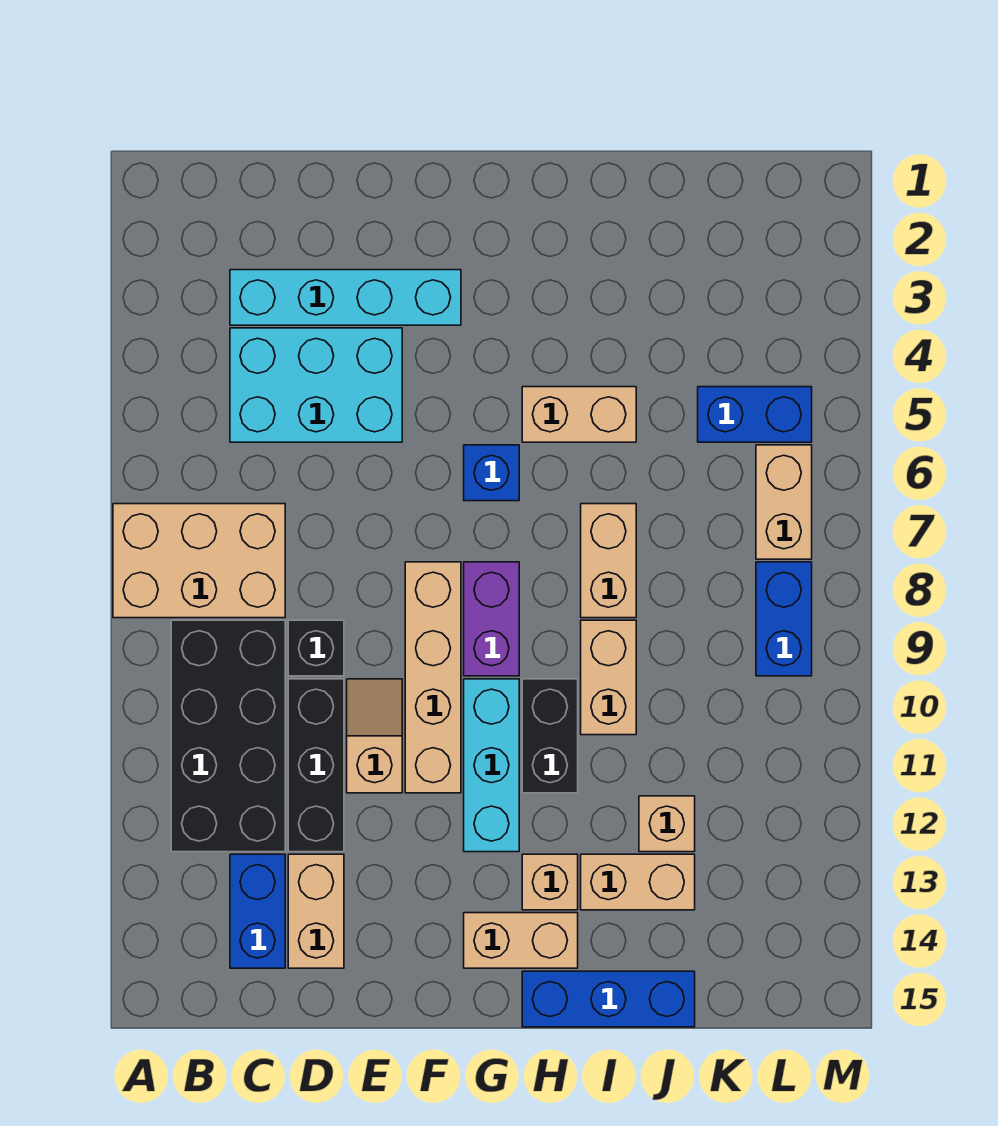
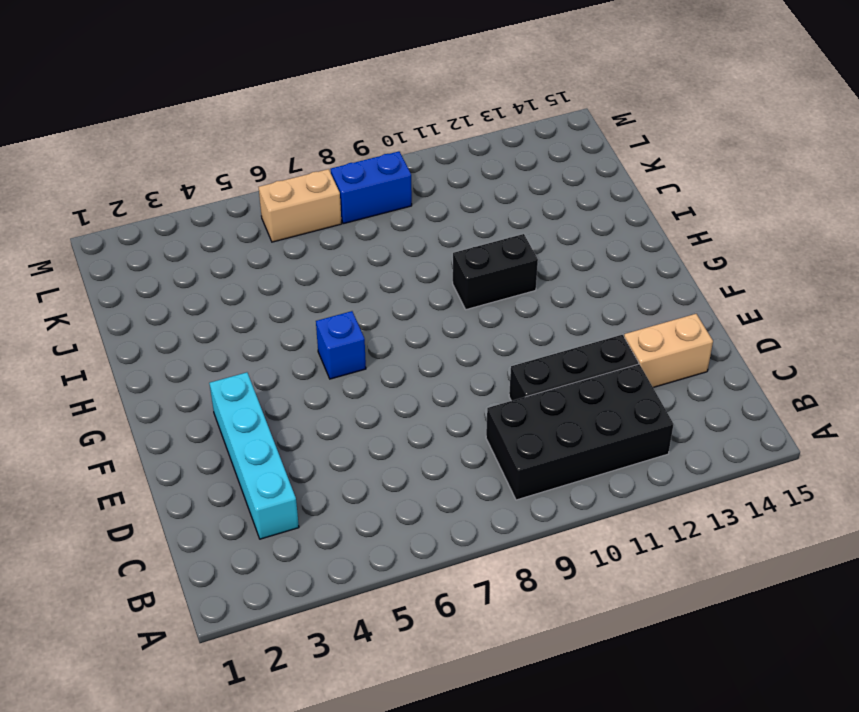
none -> tan 2x3 brick [113,504,285,618]
none -> cyan 2x3 brick [230,328,402,442]
none -> blue 1x2 brick [230,854,285,968]

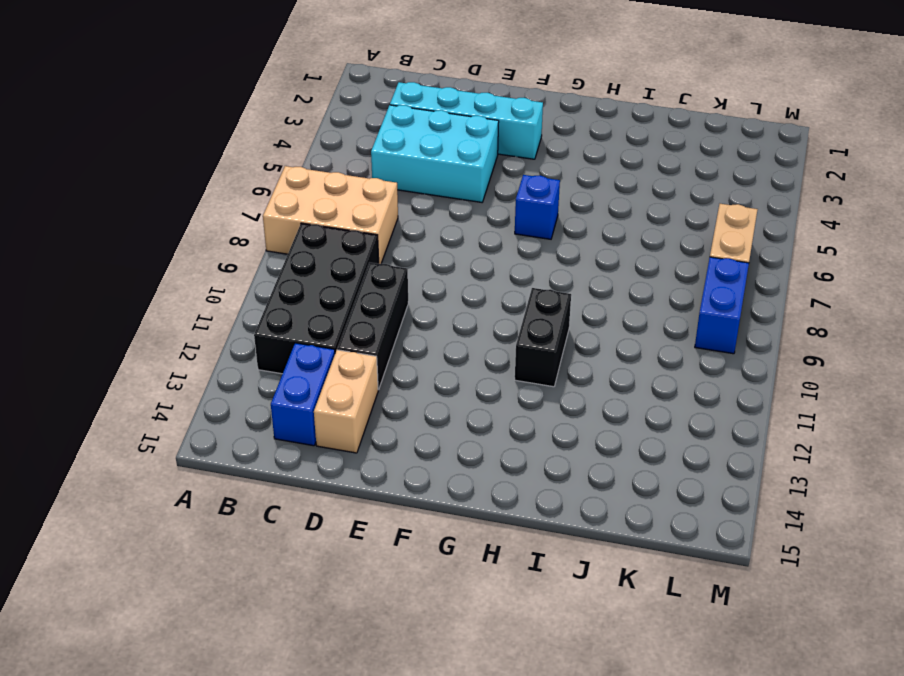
none -> black 1x1 brick [288,620,344,676]
none -> tan 1x2 slope [347,679,402,793]
none -> tan 1x4 brick [405,562,461,793]

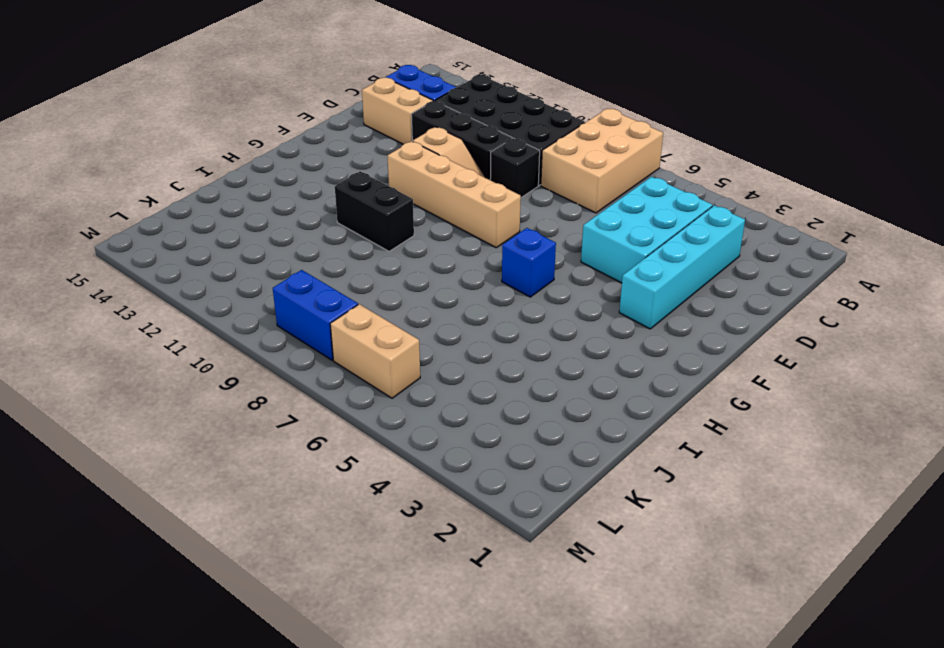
none -> purple 1x2 brick [464,562,519,676]
none -> cyan 1x3 brick [464,679,519,852]
none -> tan 1x2 brick [464,913,578,968]

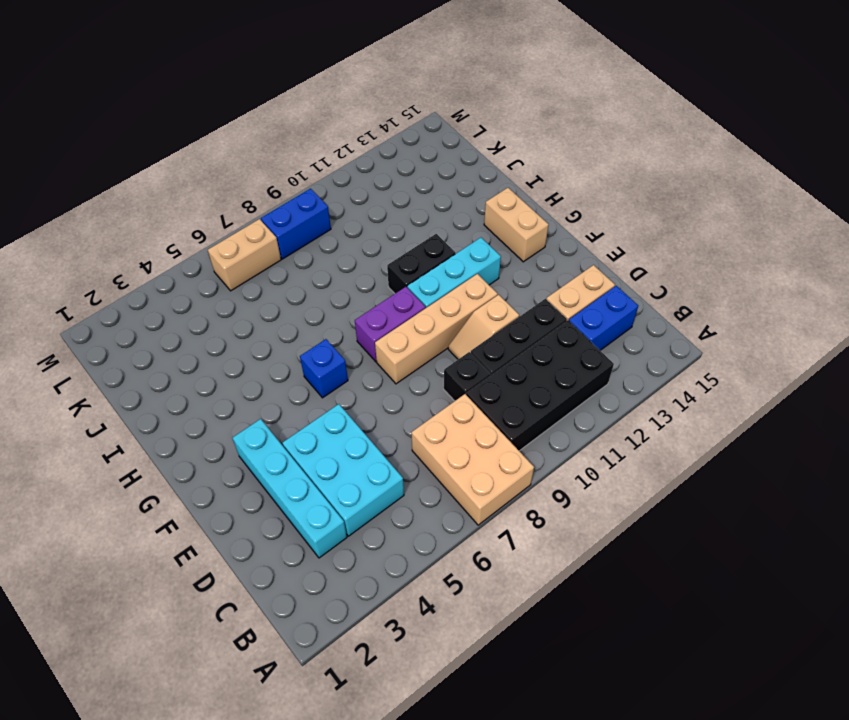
none -> tan 1x2 brick [522,387,636,442]
none -> tan 1x1 brick [522,854,578,910]
none -> blue 1x3 brick [522,971,695,1027]

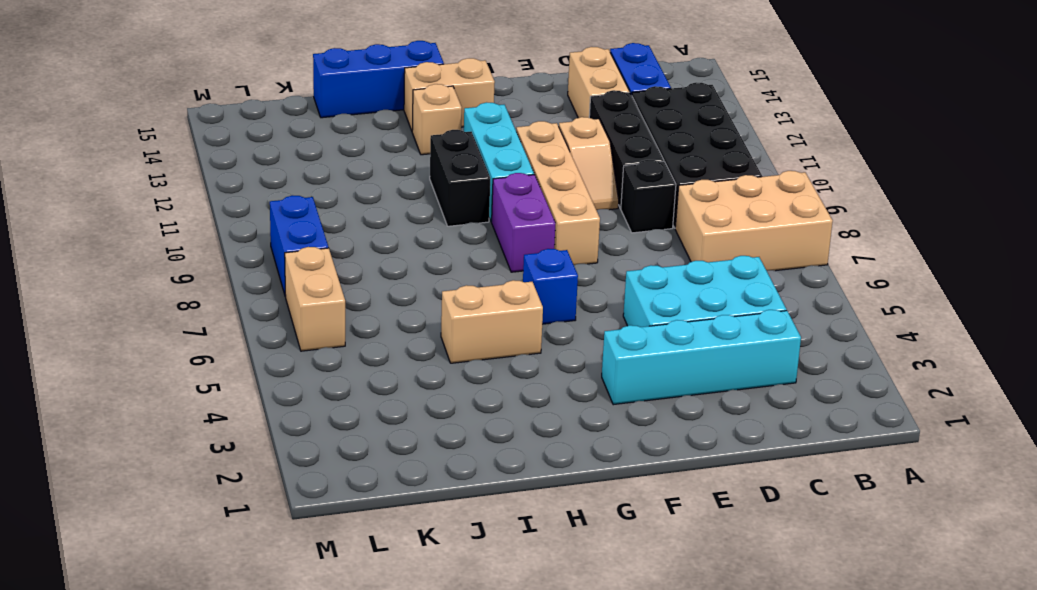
none -> tan 1x2 brick [581,504,636,618]
none -> tan 1x2 brick [581,620,636,735]
none -> tan 1x2 brick [581,854,695,910]

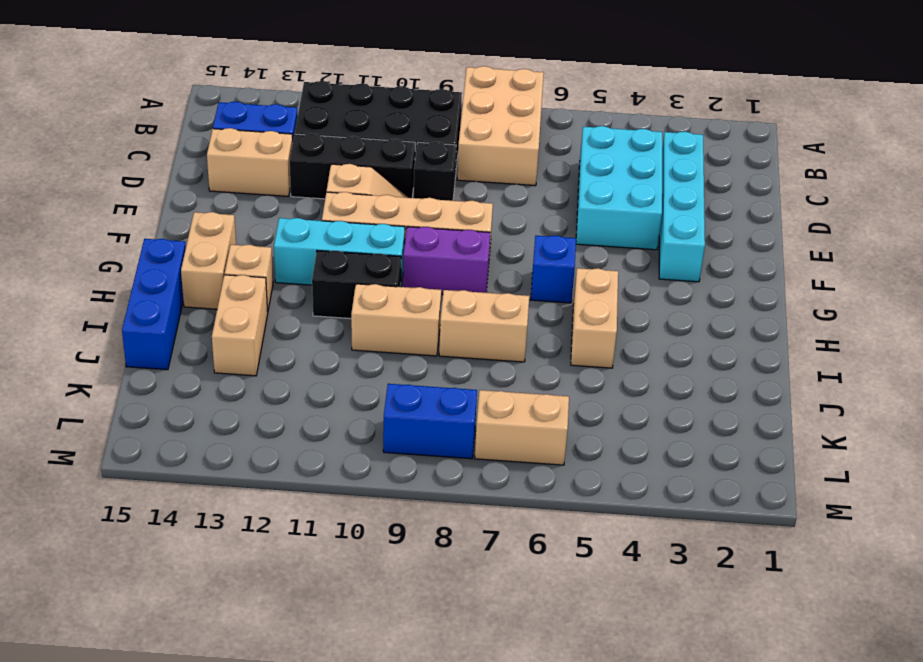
none -> tan 1x1 brick [639,796,695,852]
none -> blue 1x2 brick [698,387,812,442]

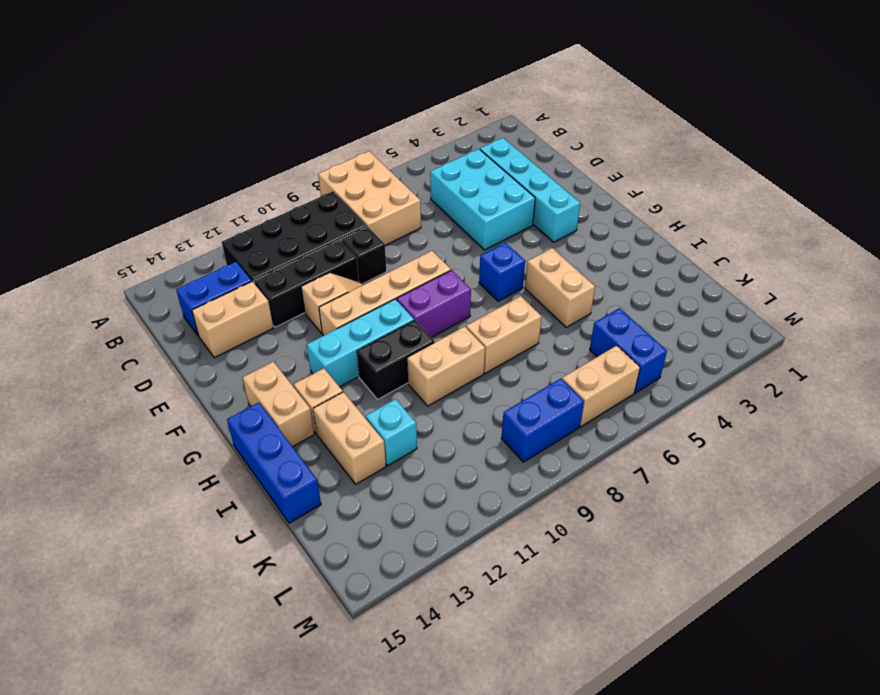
cyan 1x1 brick [366,399,417,466] -> tan 1x1 brick [639,796,695,852]

